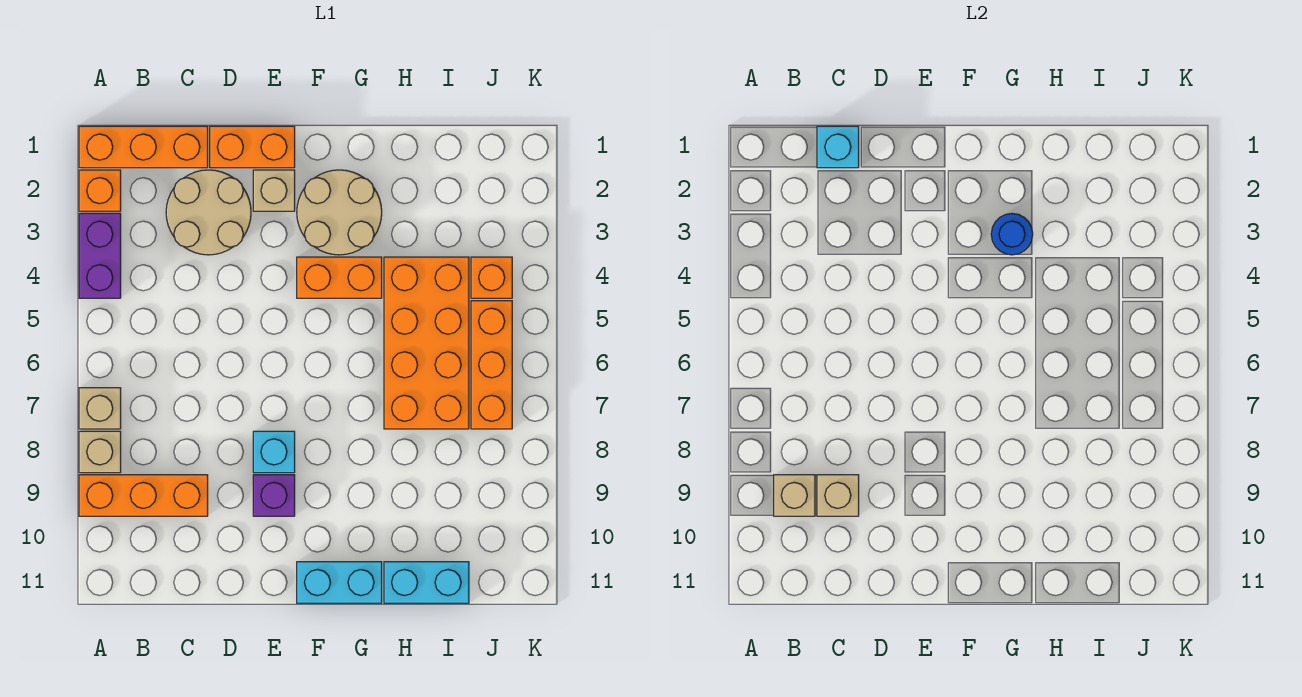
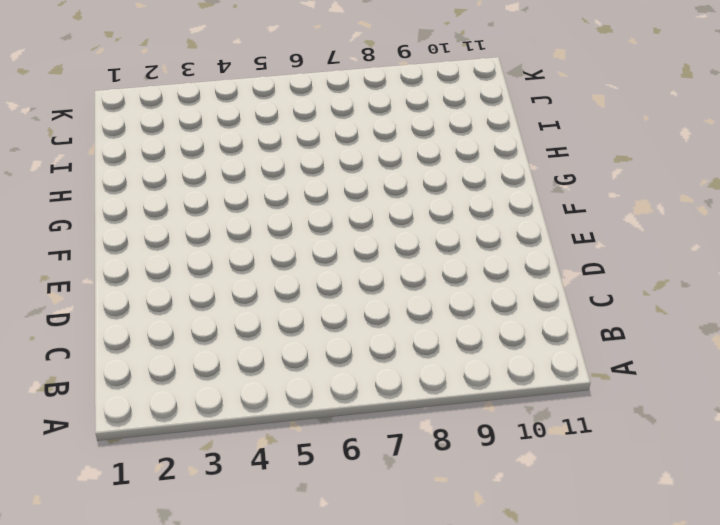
none -> orange 1x3 brick [79,126,208,168]
none -> orange 1x1 brick [79,170,121,211]
none -> purple 1x2 brick [79,213,121,298]

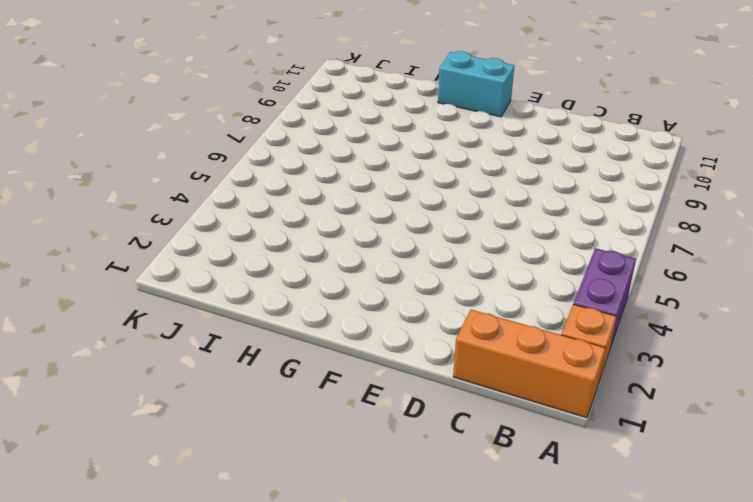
none -> tan 1x1 brick [79,388,121,429]
none -> tan 1x1 brick [79,431,121,473]
none -> orange 1x3 brick [79,475,208,516]

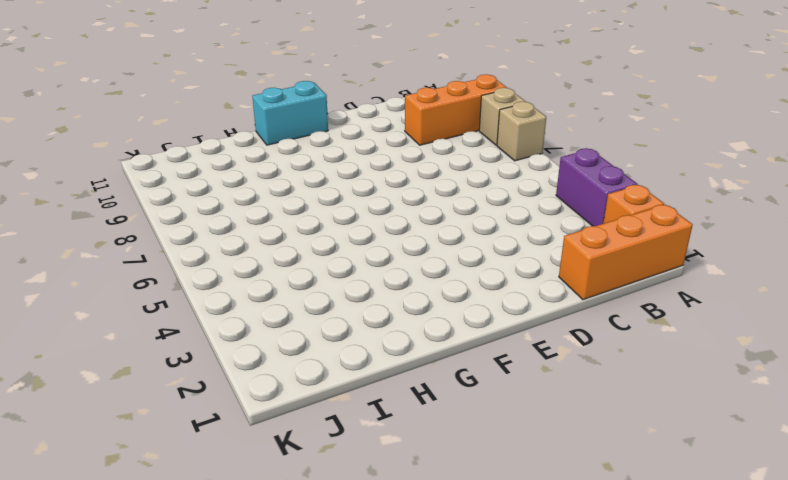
none -> tan 2x2 round brick [166,170,251,255]
none -> orange 1x2 brick [210,126,295,168]
none -> tan 1x1 brick [253,170,295,211]

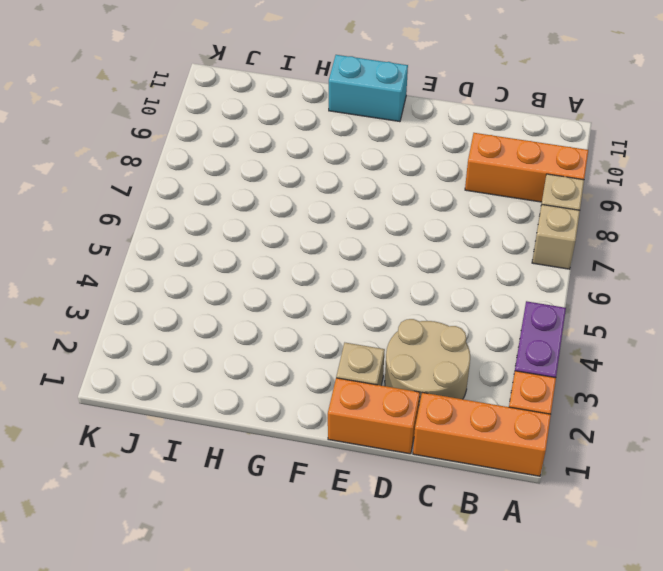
none -> cyan 1x1 brick [253,431,295,473]
none -> purple 1x1 brick [253,475,295,516]
none -> tan 2x2 round brick [297,170,382,255]

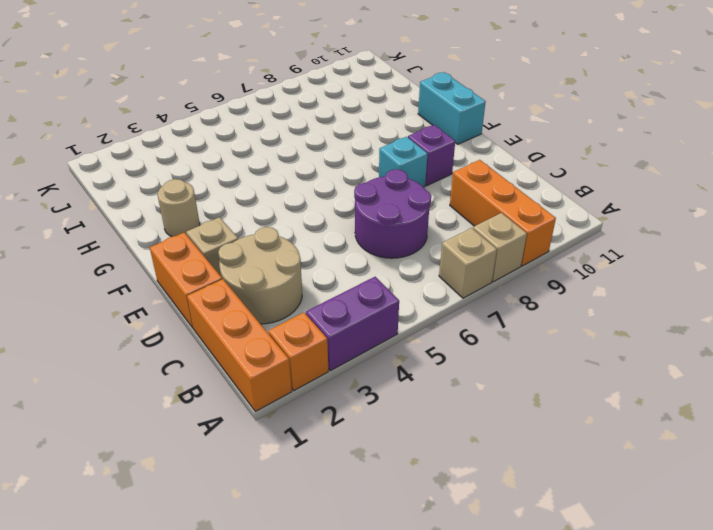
purple 2x2 round brick [354,169,431,258] -> none
tan 1x1 round brick [158,179,200,237] -> tan 2x2 round brick [297,170,382,255]
none -> orange 1x2 brick [297,257,382,298]
none -> orange 2x4 brick [384,257,469,429]
none -> cyan 1x2 brick [384,562,469,603]

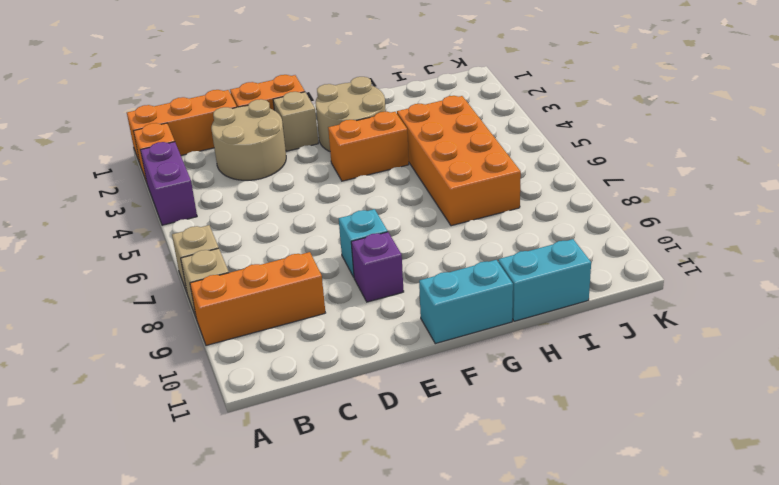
none -> orange 1x1 brick [471,257,512,298]
none -> orange 1x3 brick [471,301,512,429]
none -> tan 1x1 brick [774,475,815,516]

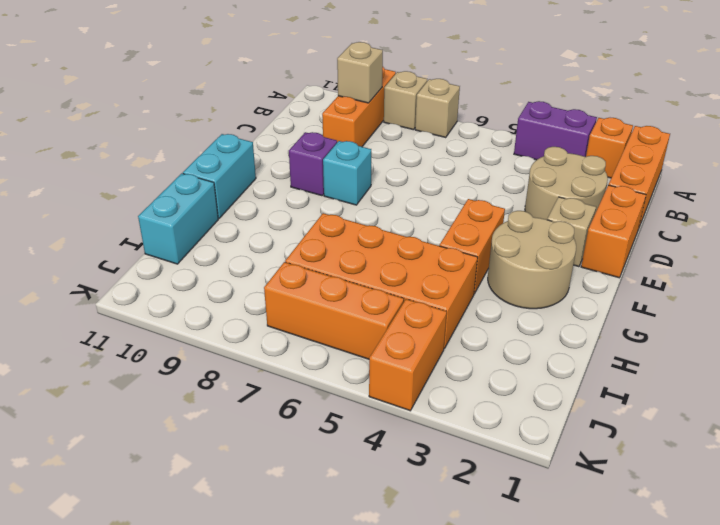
orange 1x2 brick [369,299,447,411] -> orange 1x1 brick [471,257,512,298]
none -> cyan 1x1 brick [817,126,859,168]
none -> tan 1x1 brick [817,475,859,516]
none -> blue 1x1 round brick [991,214,1033,255]

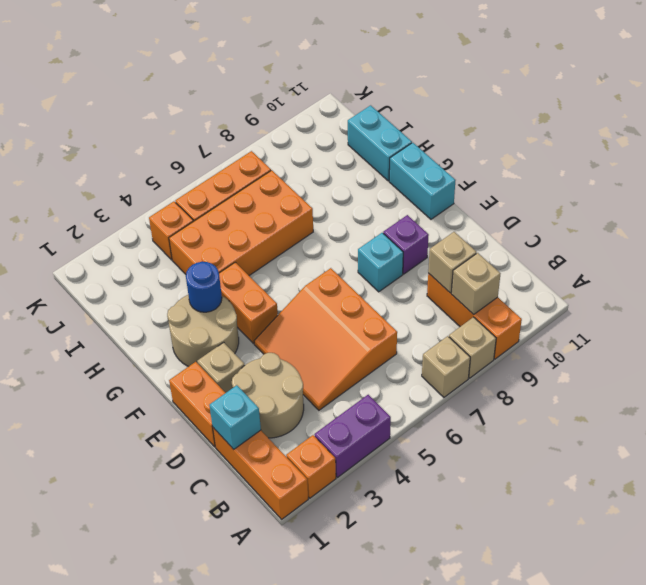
orange 3x3 slope [254,268,397,410] -> none

